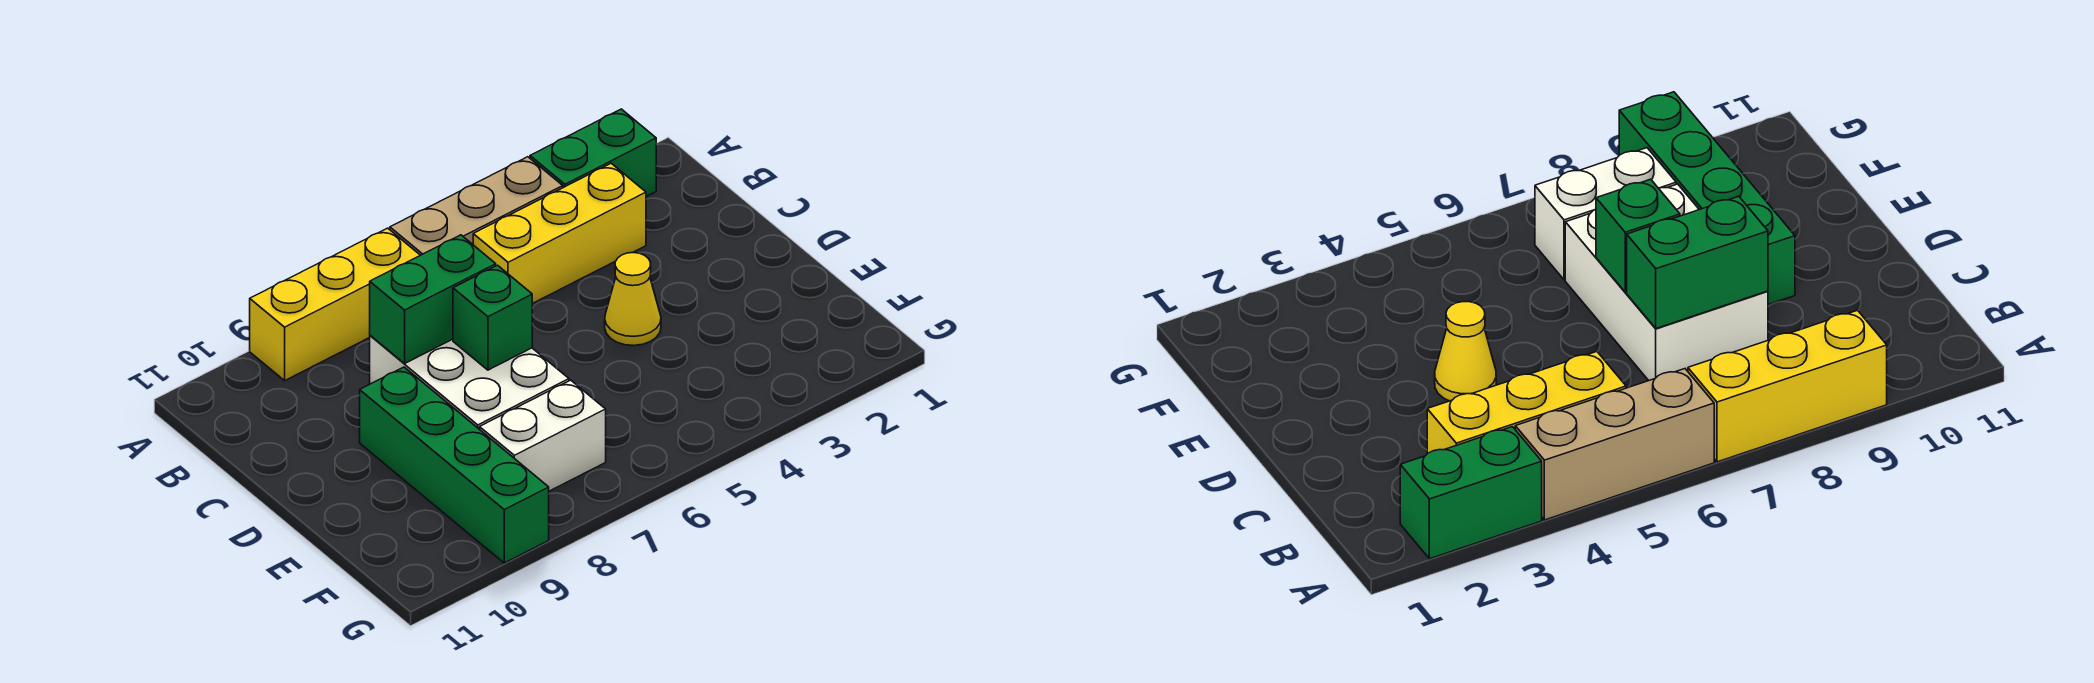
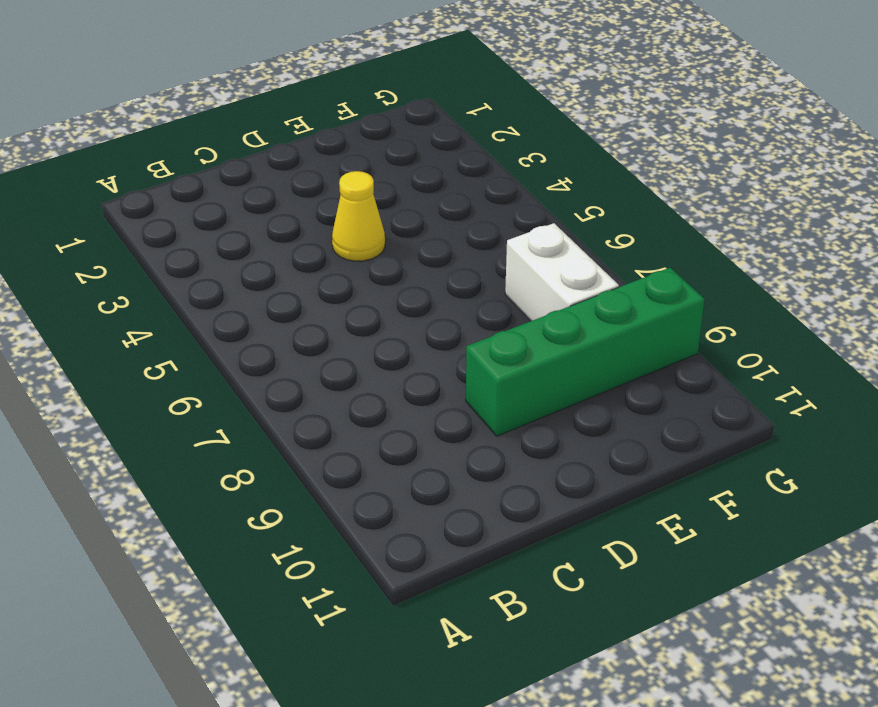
none -> green 1x2 brick [530,109,656,196]
none -> tan 1x3 brick [390,157,563,255]

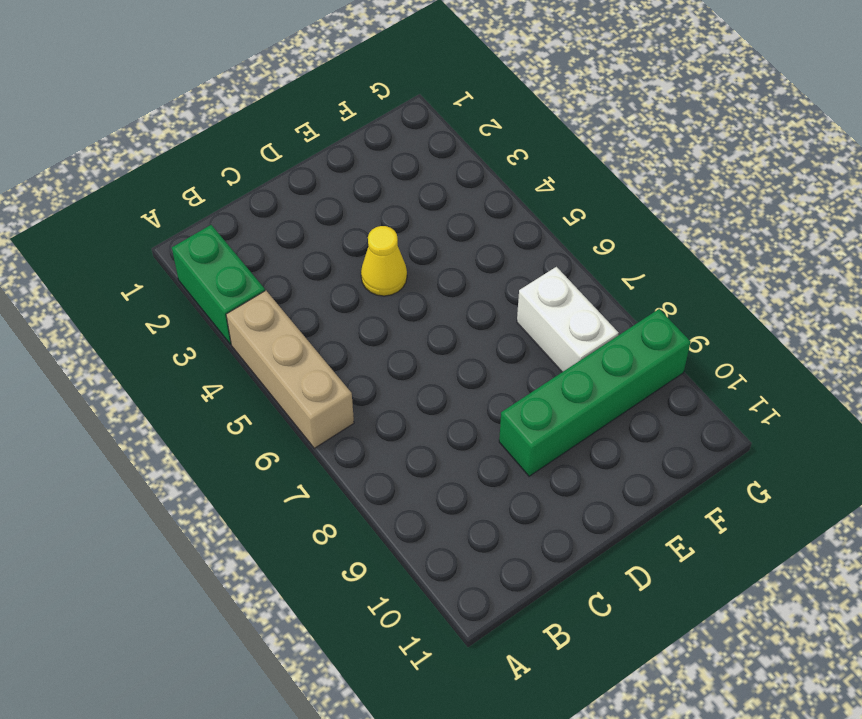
none -> yellow 1x3 brick [250,228,420,380]
none -> yellow 1x3 brick [473,163,646,304]

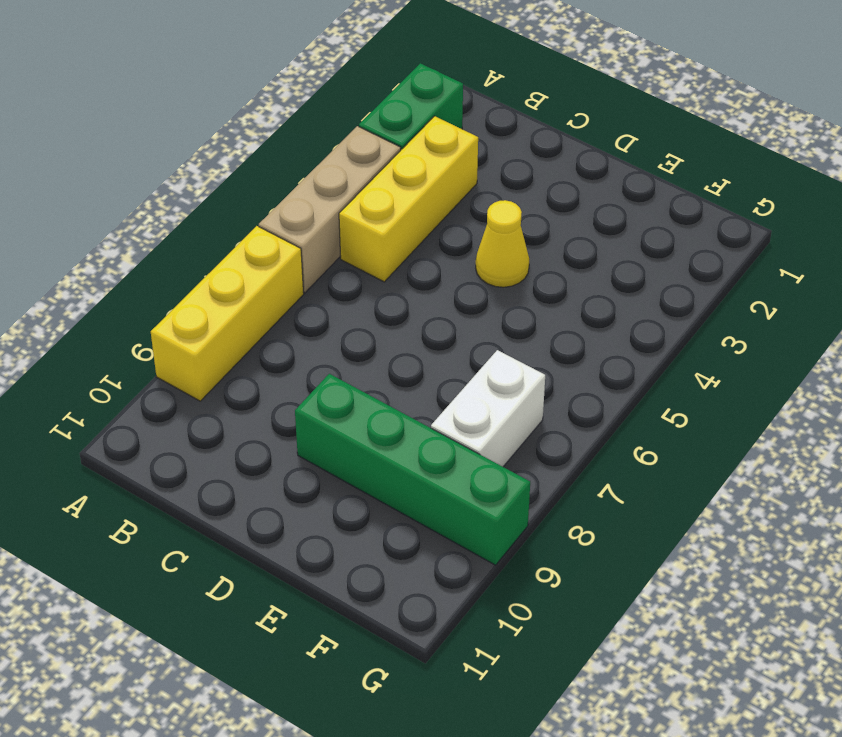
none -> white 2x3 brick [370,335,569,429]
none -> green 1x2 brick [370,235,496,363]

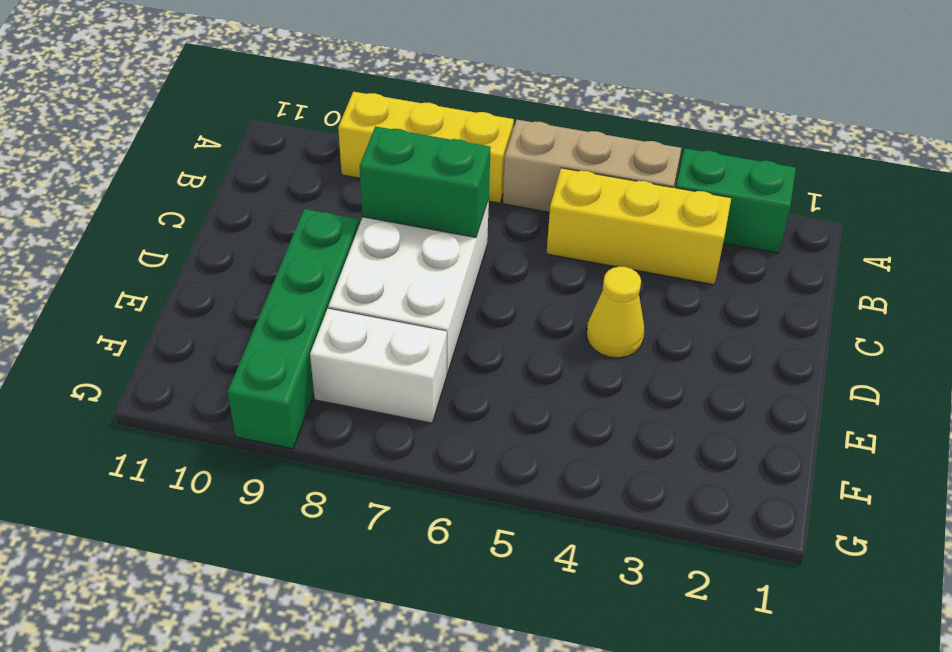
none -> green 1x1 brick [453,265,532,370]

